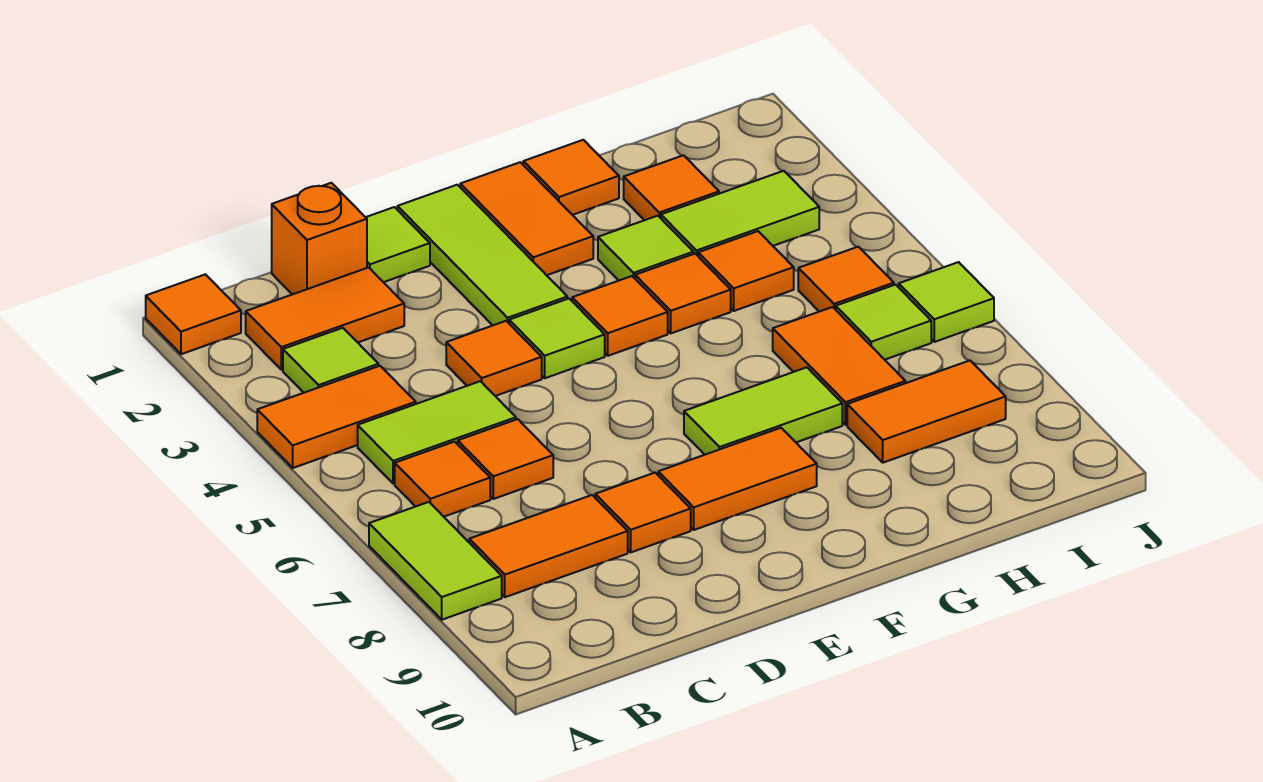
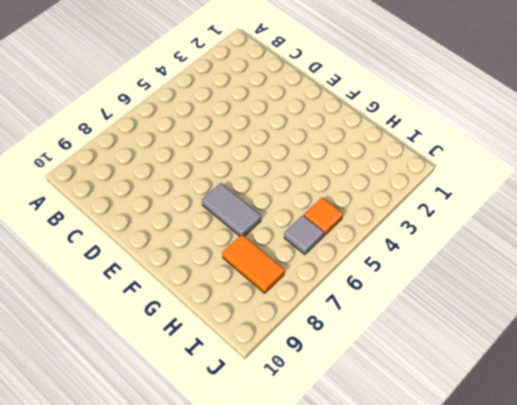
grey 1x2 tile [202,183,261,236] -> lime 1x2 tile [684,367,842,455]
grey 1x1 tile [284,215,324,254] -> lime 1x1 tile [836,285,931,360]
none -> orange 1x1 tile [146,274,241,354]
none -> orange 1x2 tile [257,366,416,468]
none -> lime 1x2 tile [369,502,502,620]
none -> orange 1x2 tile [246,267,404,370]

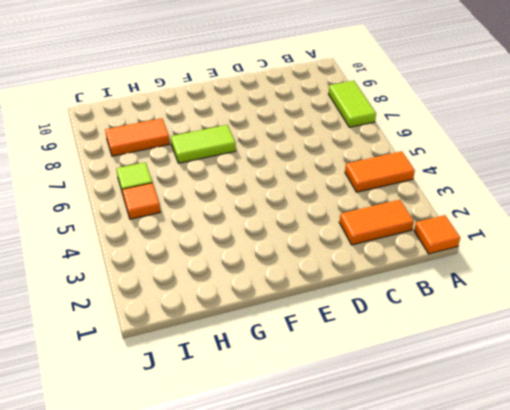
none -> lime 1x1 tile [283,328,378,393]
none -> lime 1x2 tile [358,381,516,483]
none -> orange 1x1 tile [395,442,490,517]
none -> orange 1x2 tile [469,495,628,597]

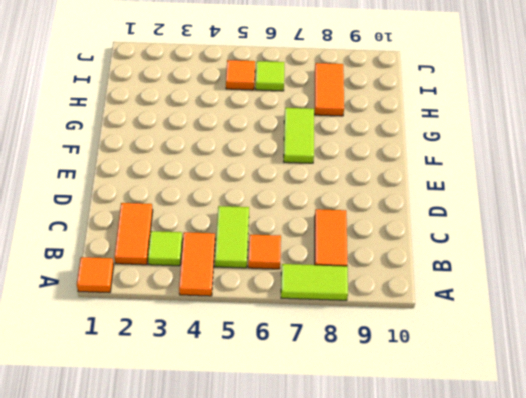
none -> orange 1x1 brick [272,183,367,294]
none -> orange 1x1 tile [458,419,553,499]
none -> lime 1x1 tile [366,207,430,282]
none -> orange 1x1 tile [446,321,542,396]

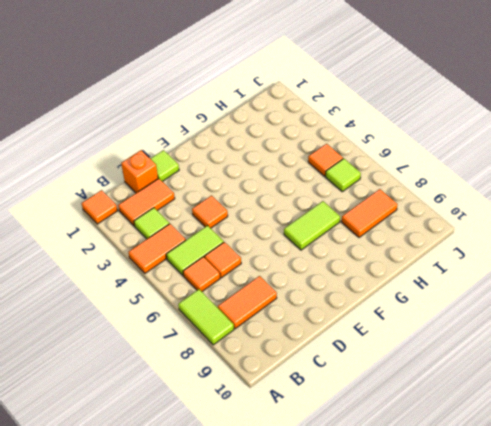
none -> orange 1x1 tile [595,473,691,552]
none -> lime 1x3 tile [397,185,567,325]
none -> lime 1x1 tile [509,299,605,378]
none -> orange 1x2 tile [658,428,817,530]

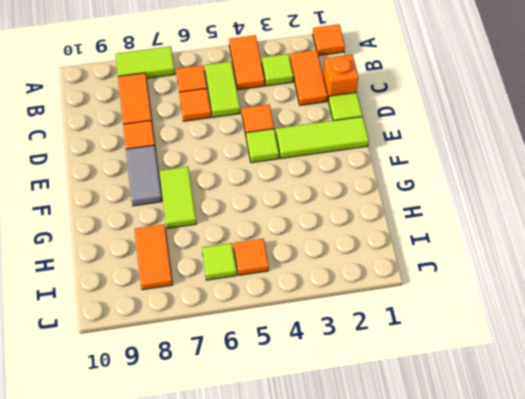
grey 1x2 tile [126,145,162,206] -> orange 1x2 tile [658,428,817,530]
none -> orange 1x2 tile [460,162,593,275]
none -> orange 1x1 tile [572,276,668,356]
none -> orange 1x1 tile [523,140,619,215]
none -> lime 1x1 tile [598,216,693,280]

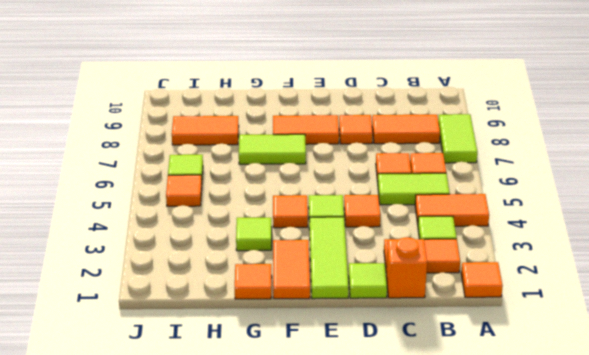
none -> orange 1x1 tile [635,254,731,333]
none -> orange 1x1 tile [624,155,719,220]
none -> lime 1x2 tile [661,171,819,256]
none -> orange 1x1 tile [698,231,794,311]

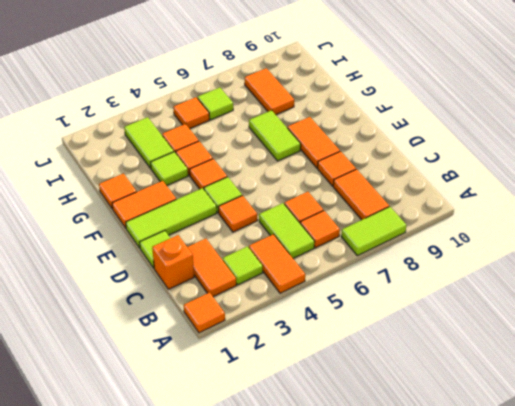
none -> orange 1x1 tile [624,155,719,220]
none -> orange 1x2 tile [773,307,905,425]
none -> lime 1x1 tile [899,262,994,342]

